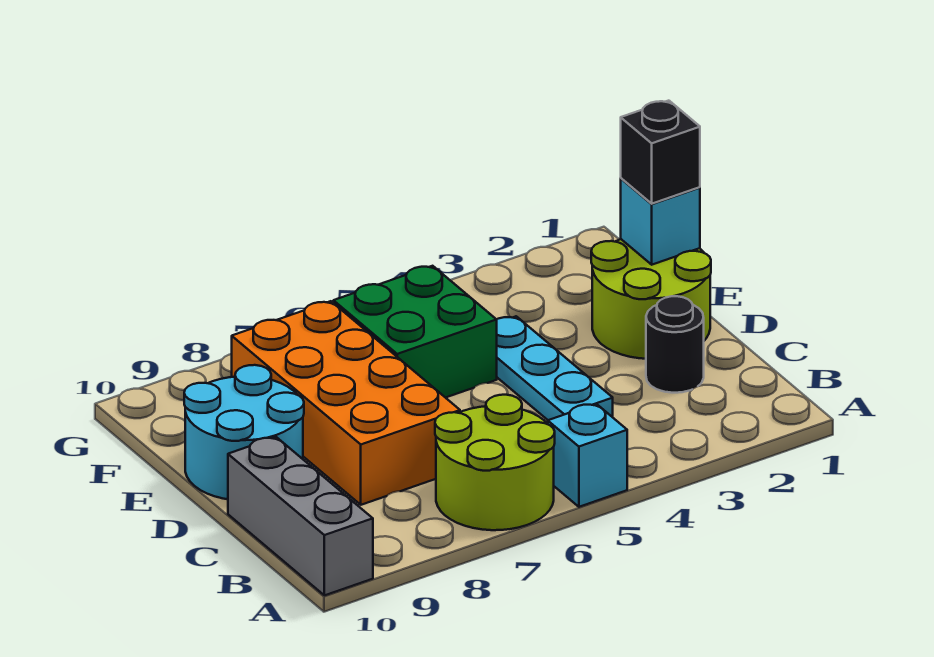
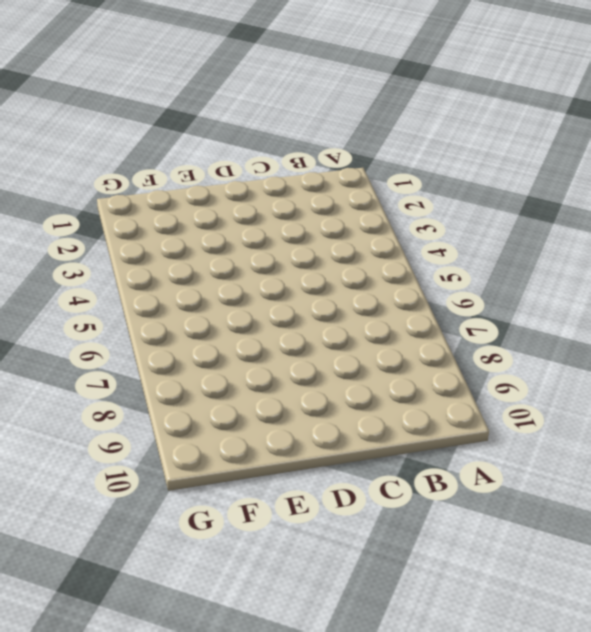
none -> cyan 1x1 brick [548,404,627,507]
none -> lime 2x2 round brick [435,395,555,530]

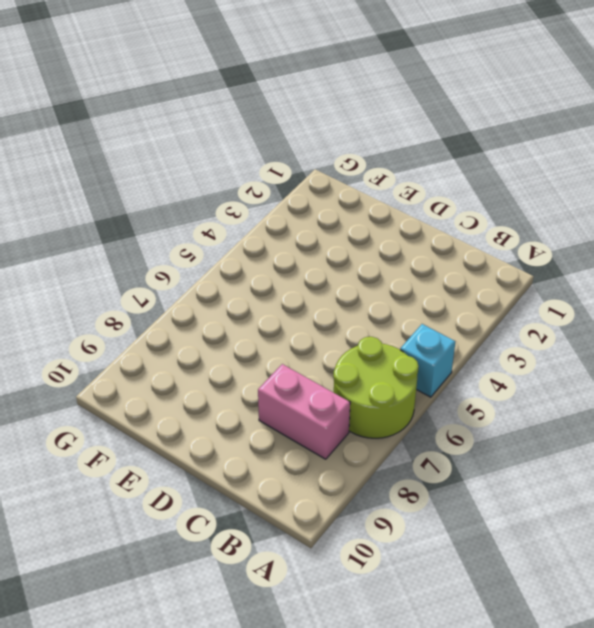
pink 1x2 brick [258,364,350,459] -> orange 2x4 brick [232,301,460,505]
none -> grey 1x3 brick [228,437,373,595]
none -> black 1x1 round brick [646,296,704,393]

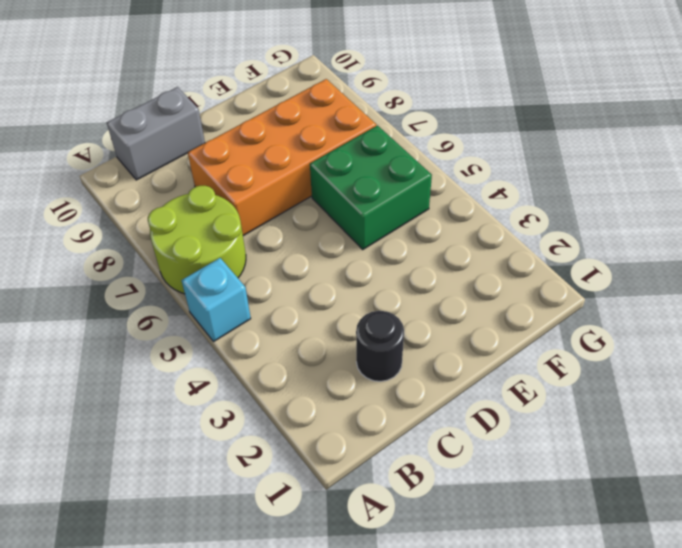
grey 1x2 brick [107,87,205,180] -> grey 1x3 brick [228,437,373,595]
none -> cyan 1x3 plate [497,316,613,420]
none -> lime 2x2 round brick [591,239,711,359]

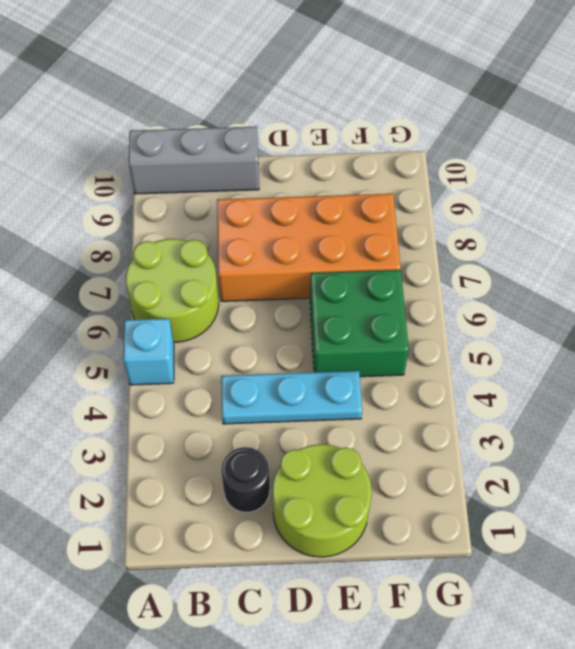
none -> cyan 2x2 round brick [184,365,304,499]
none -> cyan 1x1 brick [621,178,700,265]

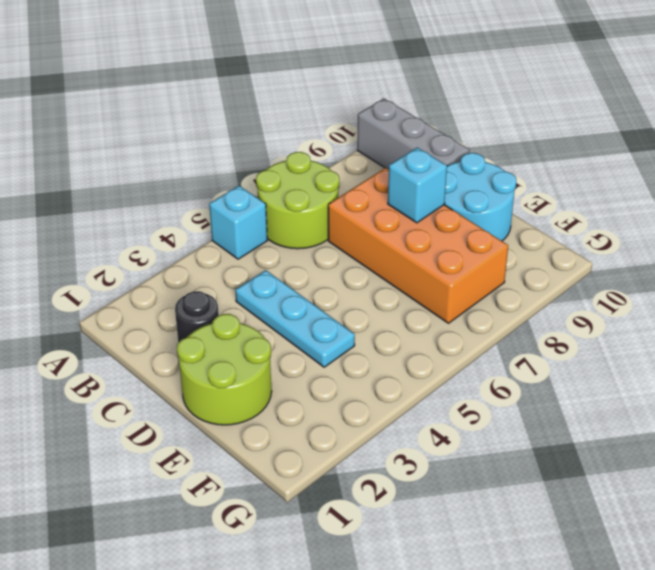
cyan 1x1 brick [388,147,447,223] -> cyan 1x1 brick moved to [621,178,700,265]
none -> green 2x2 brick [333,266,497,398]
none -> black 1x1 brick [621,101,700,204]

